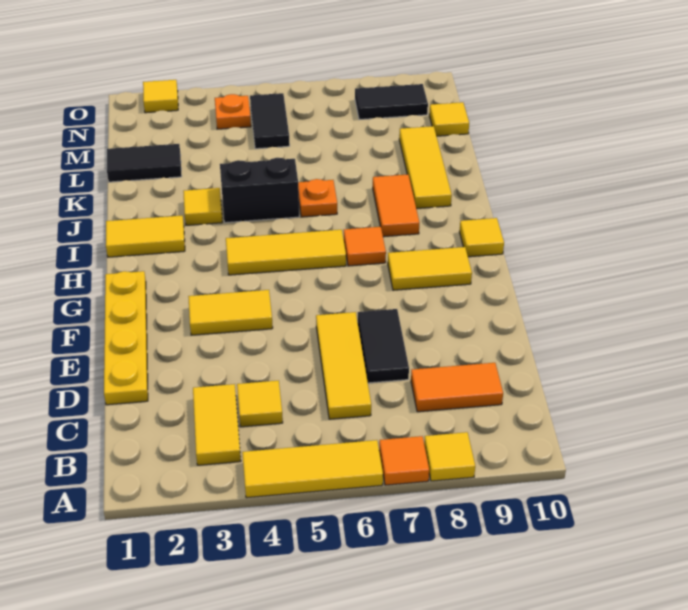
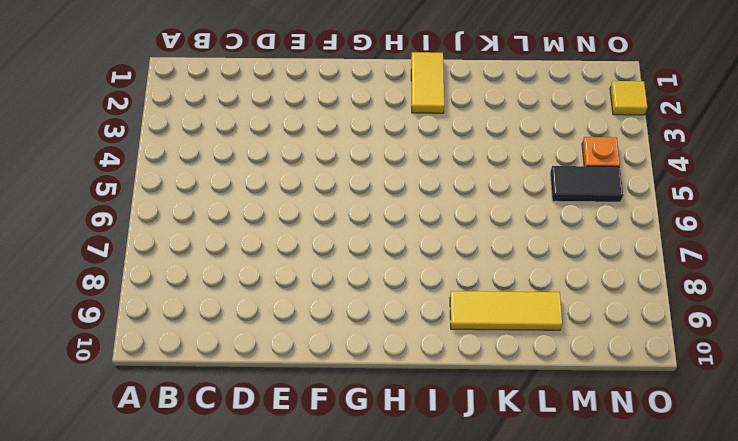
none -> yellow 1x3 tile [242,440,383,498]
none -> orange 1x1 tile [379,436,429,485]
none -> yellow 1x1 tile [424,432,475,481]

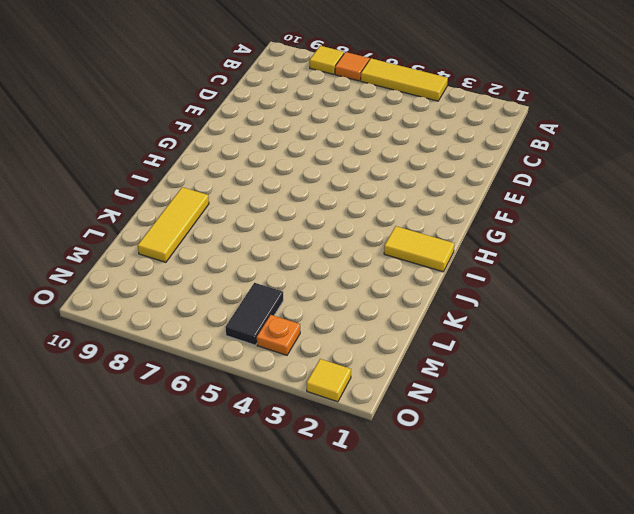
none -> yellow 1x2 tile [193,384,241,465]
none -> yellow 1x1 tile [237,381,283,427]
none -> yellow 1x3 tile [316,312,371,419]

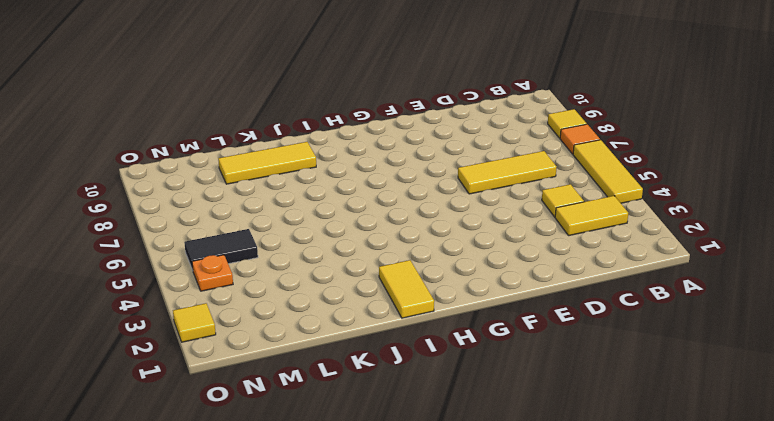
none -> orange 1x2 tile [411,363,503,412]
none -> yellow 1x4 plate [104,271,148,405]
none -> black 1x2 tile [358,309,409,383]

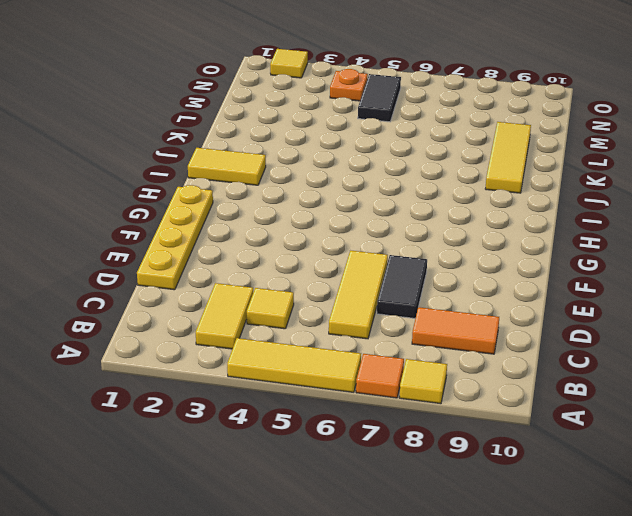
none -> yellow 1x2 tile [188,290,273,335]
none -> yellow 1x2 tile [388,247,472,290]
none -> yellow 1x3 tile [226,230,346,275]

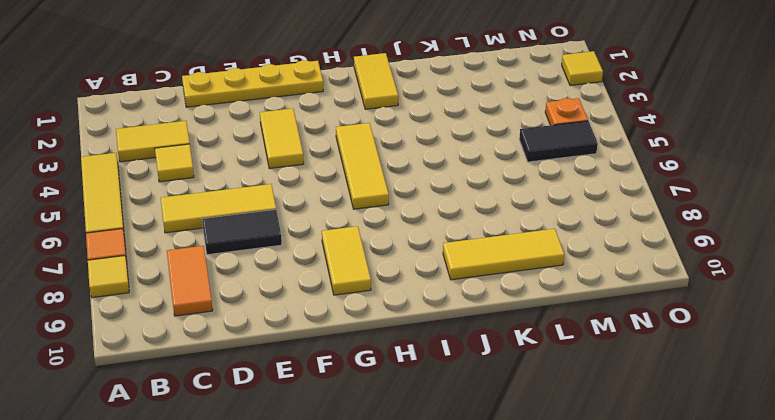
none -> orange 1x1 tile [344,227,386,266]
none -> yellow 1x1 tile [460,218,504,257]
none -> orange 1x2 tile [373,174,419,237]

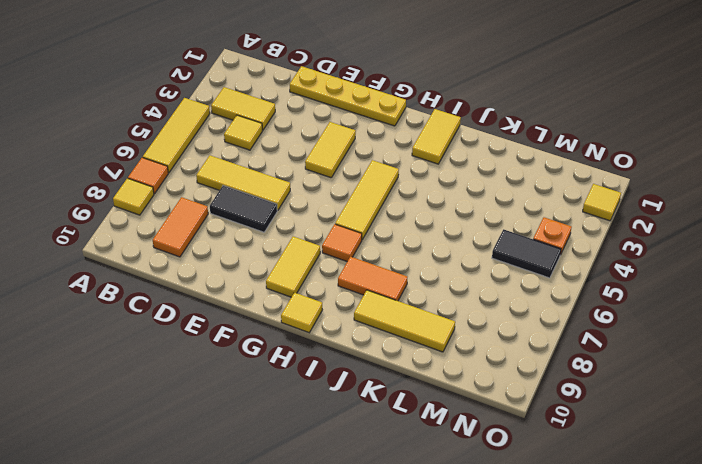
none -> yellow 1x1 tile [183,188,222,225]
none -> black 1x2 brick [220,158,299,223]
none -> orange 1x1 plate [298,179,337,217]

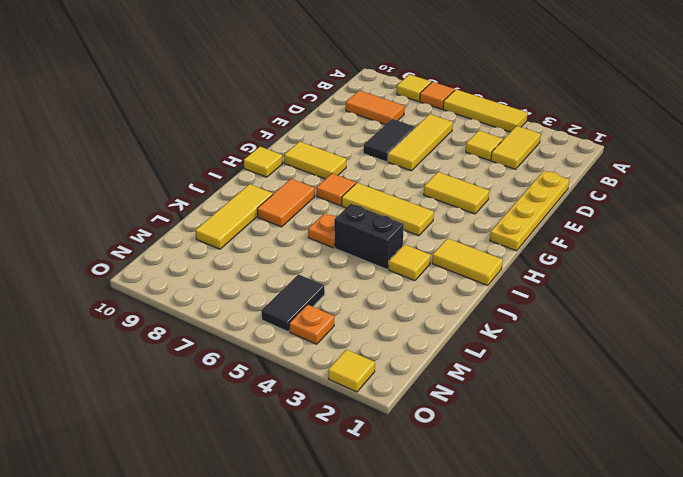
none -> black 1x2 tile [107,144,182,182]
none -> yellow 1x1 tile [429,102,469,136]
none -> black 1x2 tile [355,84,428,120]

